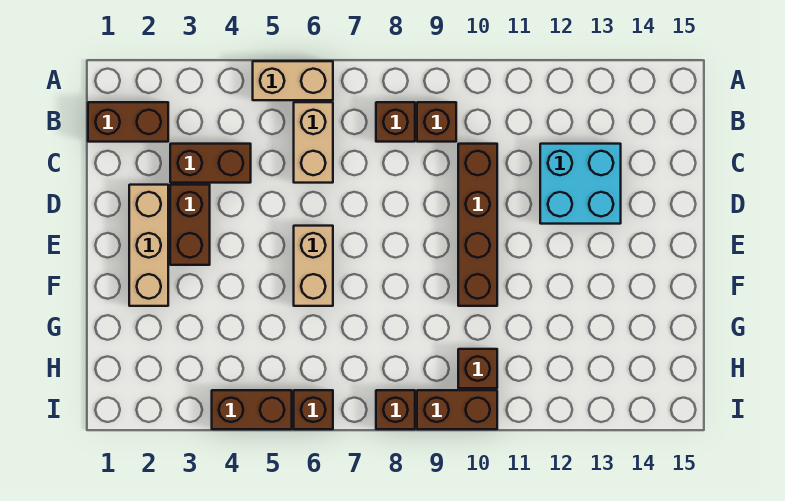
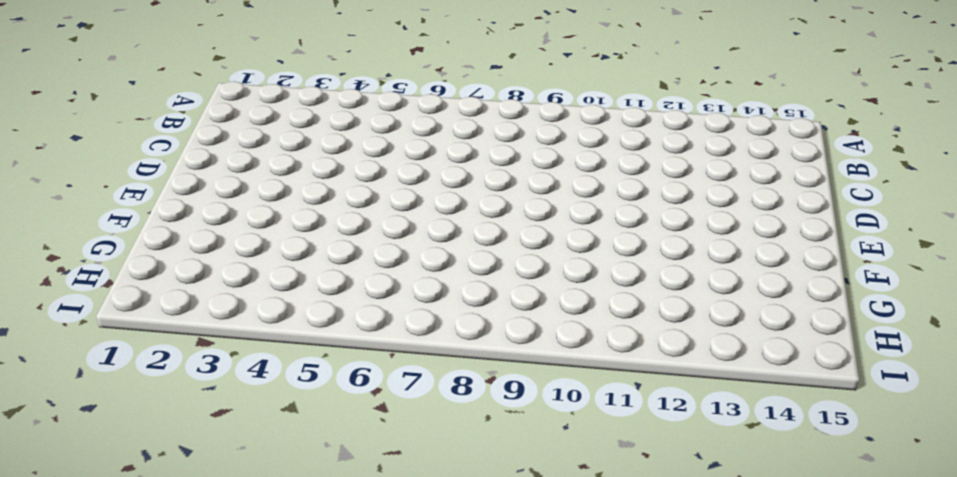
none -> tan 1x2 brick [253,61,333,100]
none -> brown 1x2 brick [88,102,168,142]
none -> tan 1x2 brick [294,102,333,183]

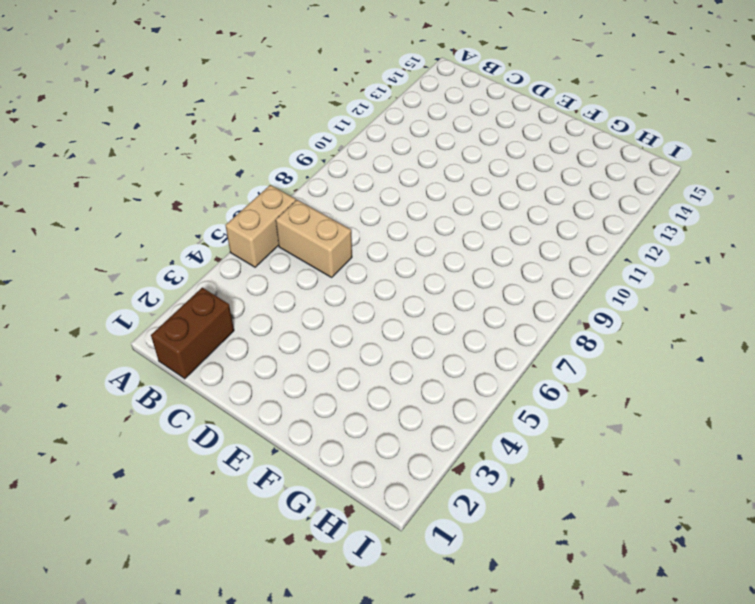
none -> brown 1x1 brick [376,102,415,142]
none -> brown 1x1 brick [417,102,456,142]
none -> brown 1x2 brick [170,144,251,183]

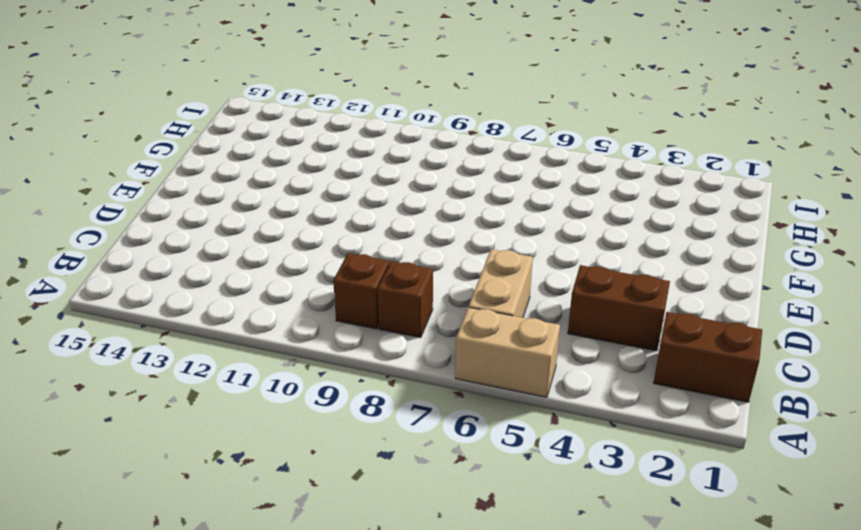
none -> brown 1x4 brick [458,144,497,306]
none -> cyan 2x2 brick [540,144,621,224]
none -> tan 1x3 brick [129,185,168,306]

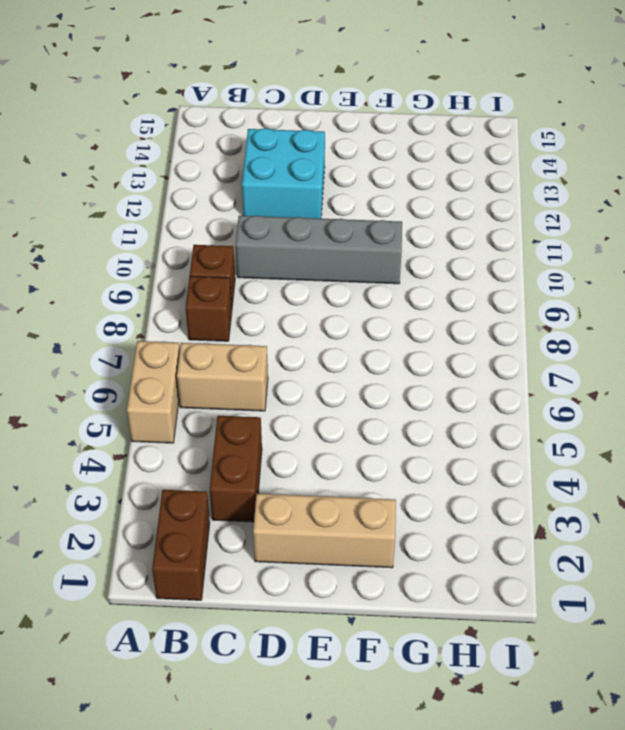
grey 1x4 brick [236,216,402,284] -> brown 1x4 brick [458,144,497,306]
none -> brown 1x2 brick [170,185,210,265]
none -> tan 1x2 brick [294,226,333,306]
none -> brown 1x1 brick [458,349,497,388]

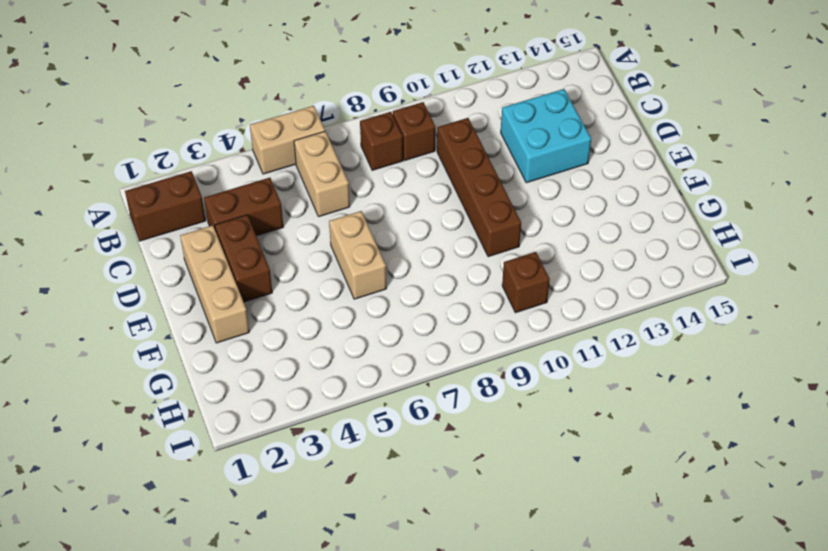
none -> brown 1x2 brick [212,390,292,429]
none -> brown 1x1 brick [294,390,333,429]
none -> brown 1x1 brick [376,390,415,429]

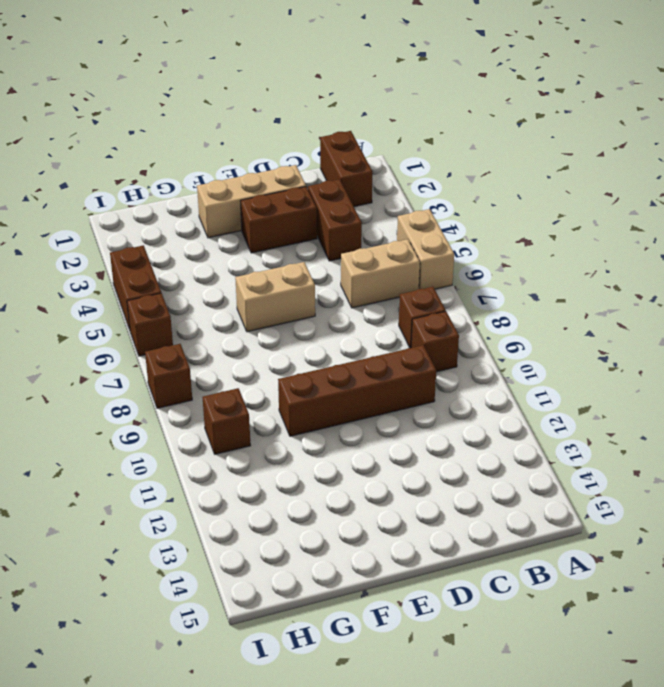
none -> cyan 2x2 brick [540,144,621,224]
none -> brown 1x2 brick [417,390,497,429]

